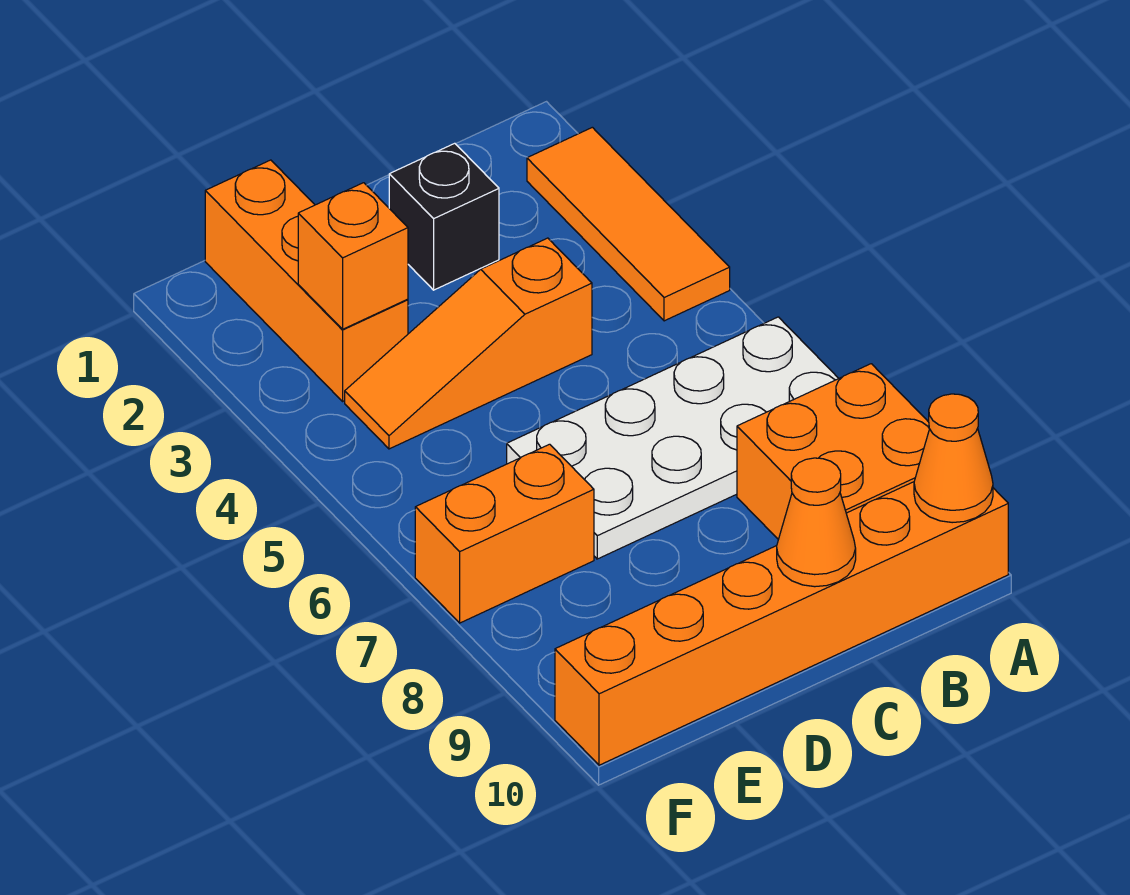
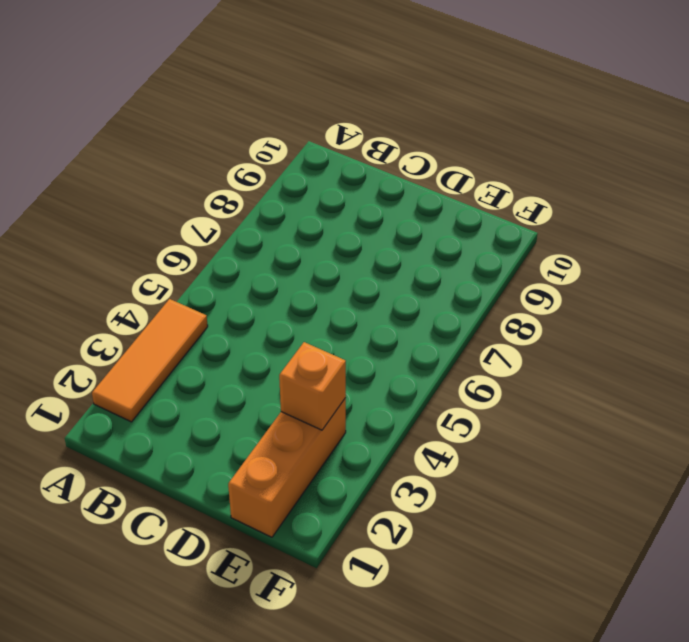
none -> white 2x4 plate [507,317,839,559]
none -> orange 2x2 brick [737,364,929,539]

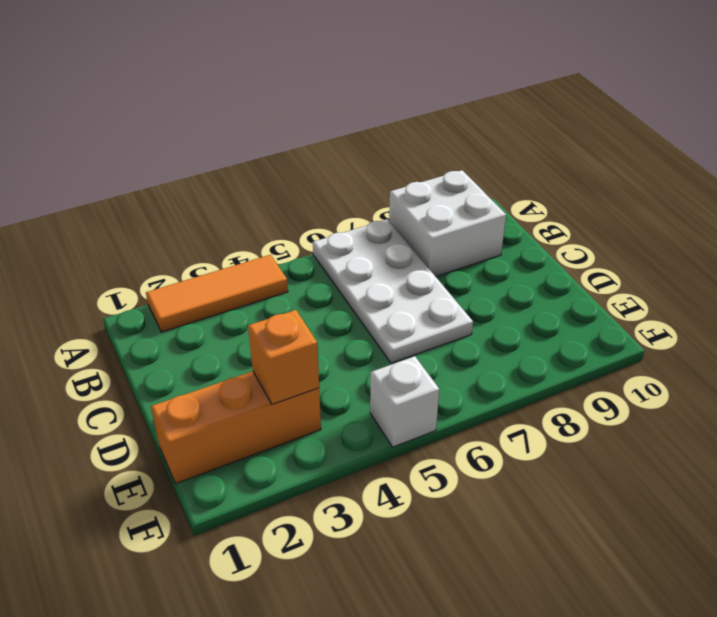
white 2x2 brick [389,170,506,277] -> orange 2x2 brick [737,364,929,539]
white 1x1 brick [370,356,439,447] -> none
none -> orange 1x6 brick [555,482,1008,765]
none -> black 1x1 brick [389,143,499,290]

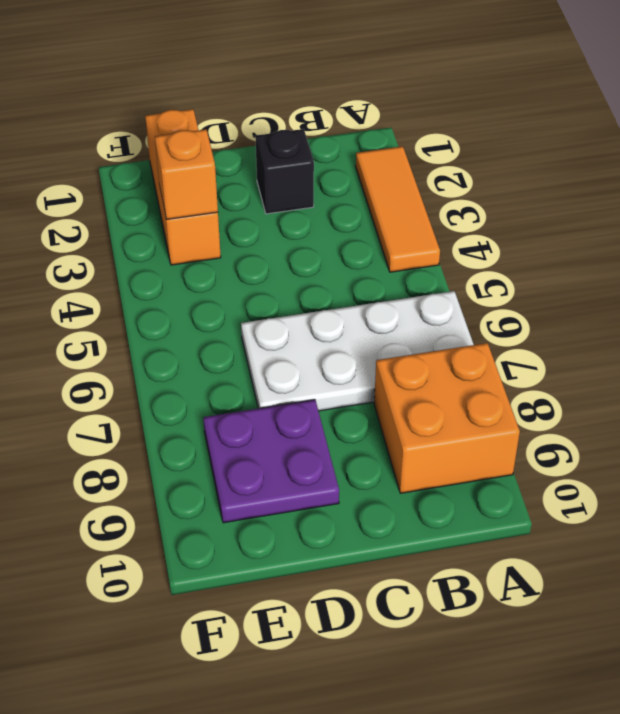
purple 2x2 plate [203,400,339,523] -> none
none -> orange 1x6 brick [555,482,1008,765]
none -> orange 1x3 slope [345,238,592,449]

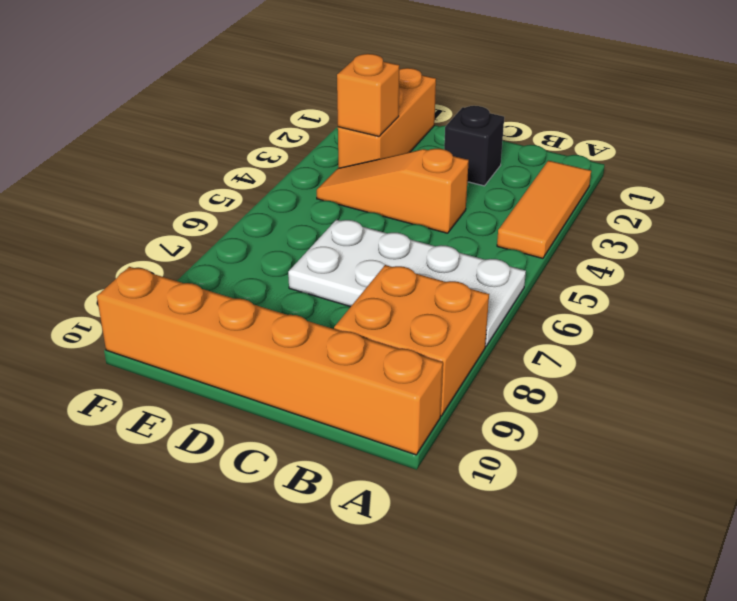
none -> orange 1x2 brick [415,444,594,623]
none -> orange 1x1 cone [914,394,993,523]

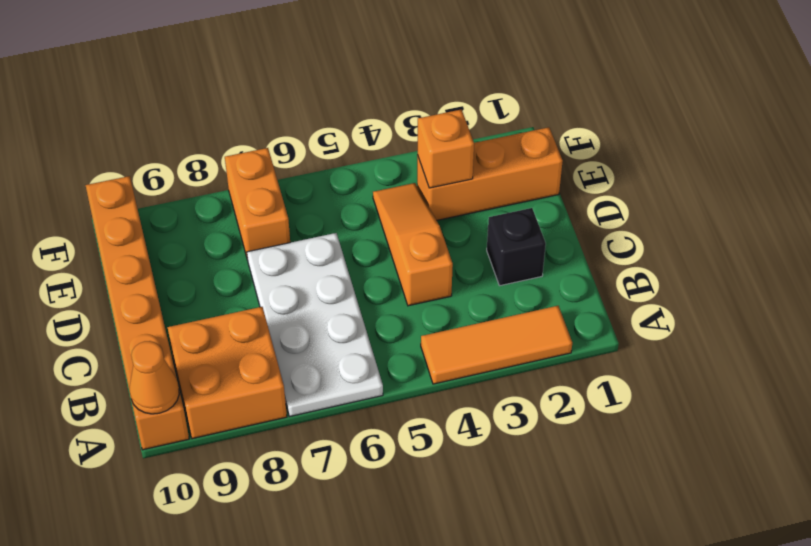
none -> orange 1x1 cone [777,458,856,587]

